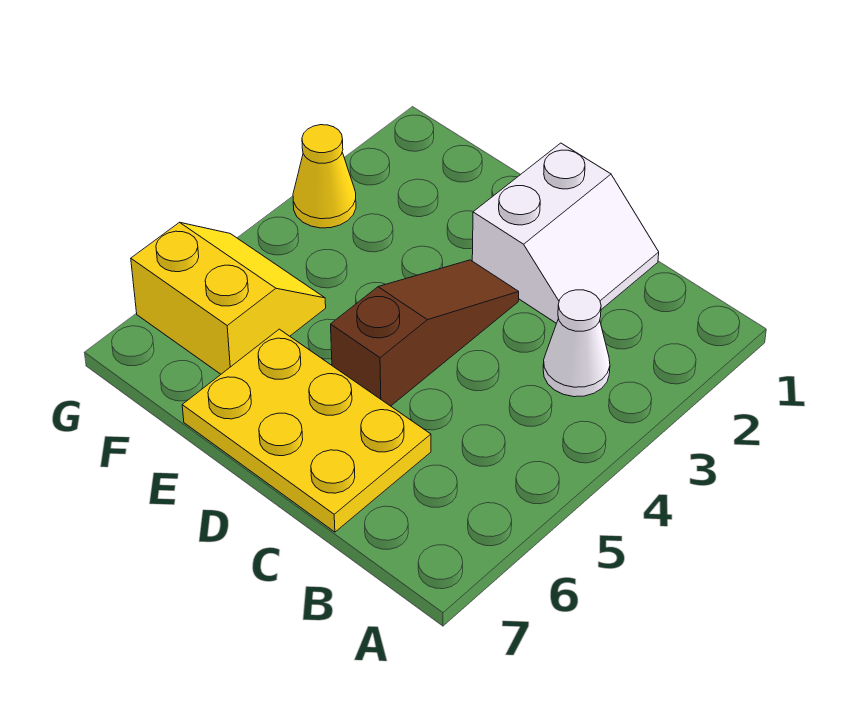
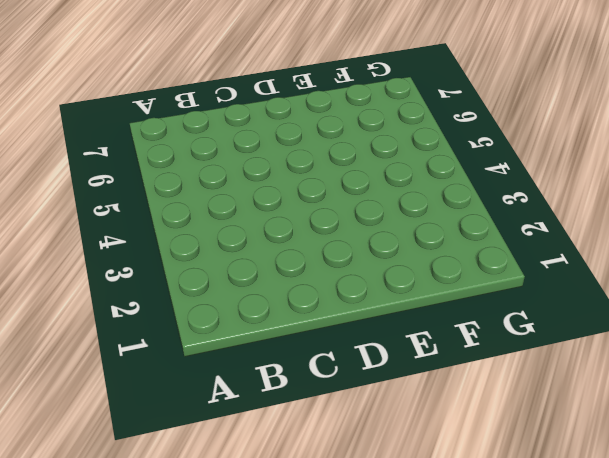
none -> white 1x1 cone [543,290,610,397]
none -> white 2x2 slope [472,143,659,323]

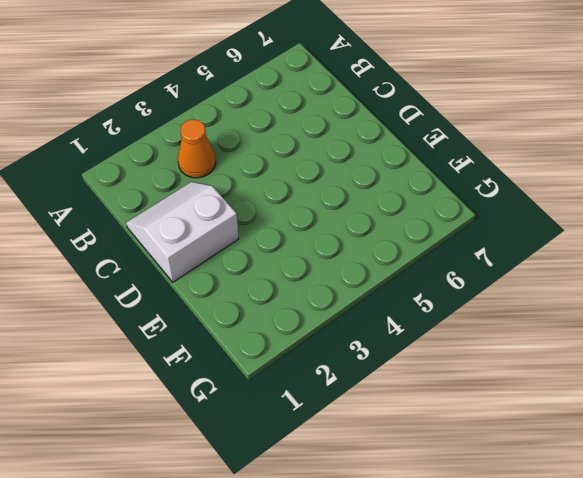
orange 1x1 cone [178,120,216,178] -> white 1x1 cone [543,290,610,397]
none -> yellow 2x3 plate [182,329,431,532]
none -> brown 1x3 slope [331,260,519,406]

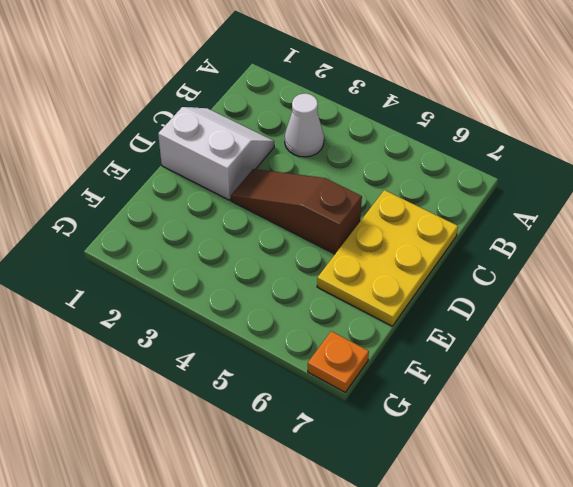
orange 1x1 plate [308,331,369,392] -> none
none -> yellow 2x2 slope [131,222,326,374]
none -> yellow 1x1 cone [293,125,356,228]

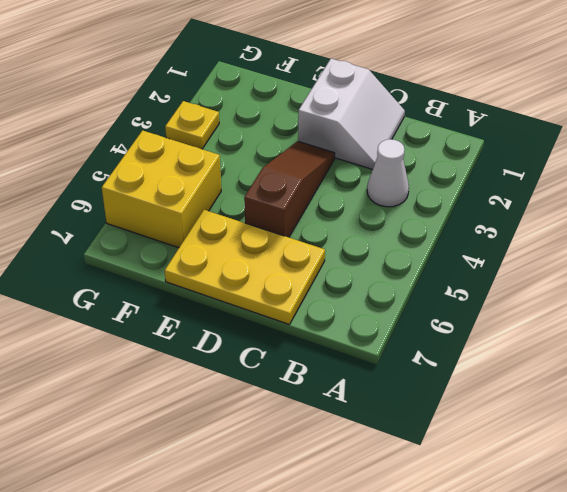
yellow 2x2 brick [102,131,221,248] -> yellow 2x2 slope [131,222,326,374]
yellow 1x1 plate [165,101,219,149] -> yellow 1x1 cone [293,125,356,228]

